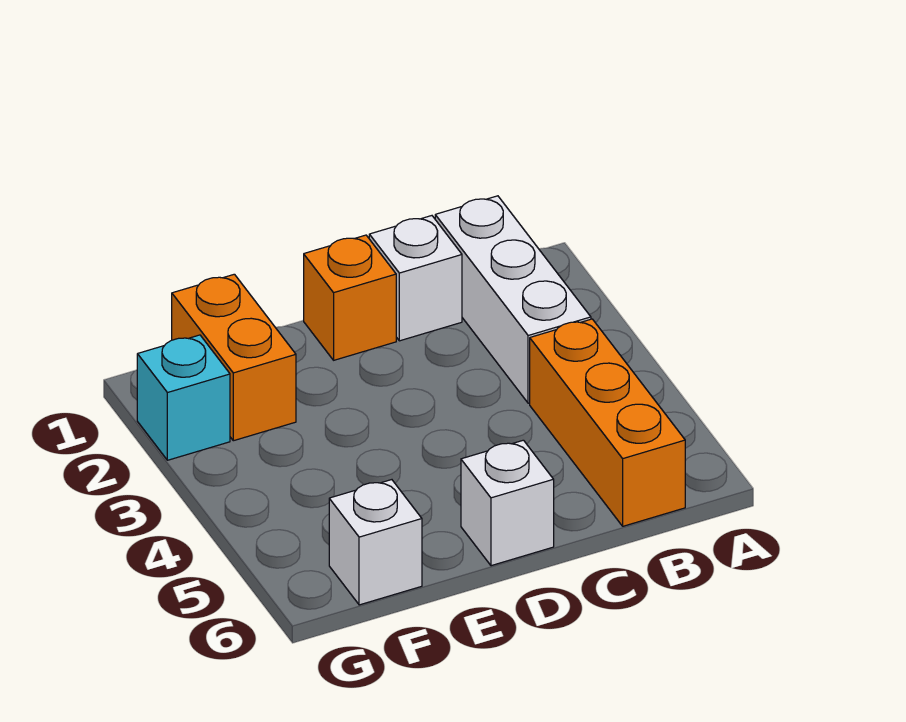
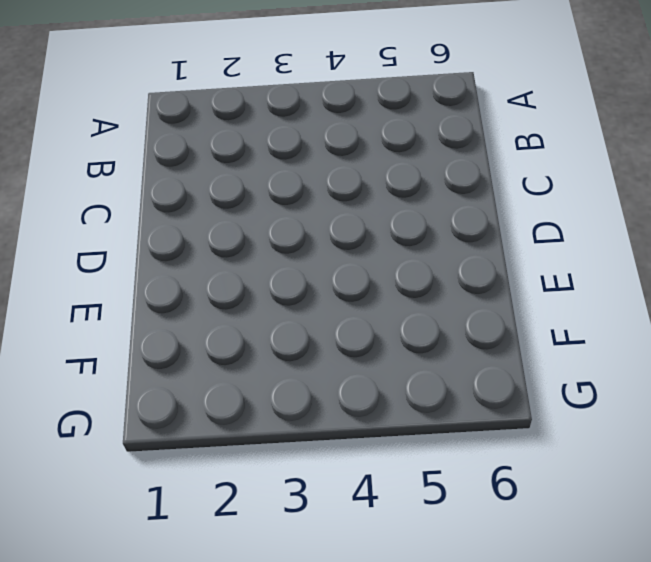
none -> white 1x3 brick [435,196,591,403]
none -> orange 1x3 brick [530,319,685,526]

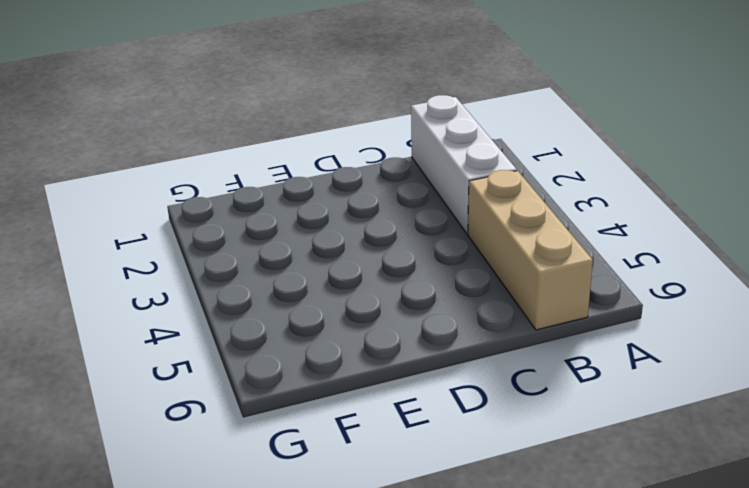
tan 1x3 brick [468,170,593,330] -> orange 1x3 brick [530,319,685,526]
none -> white 1x1 brick [369,216,462,341]
none -> orange 1x1 brick [304,235,396,360]

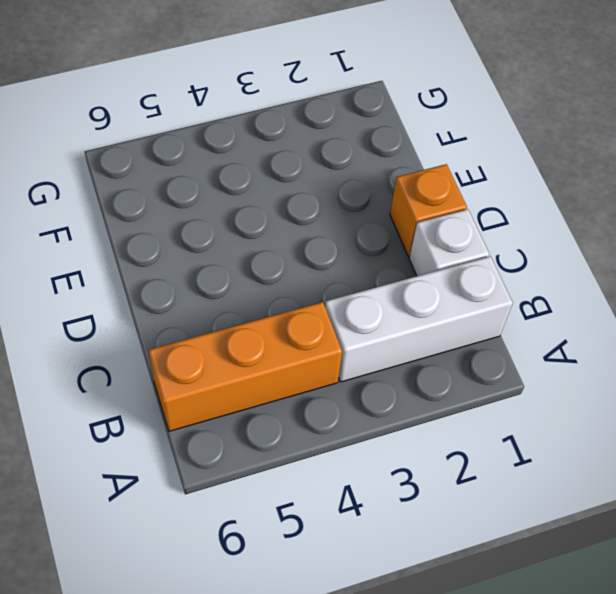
none -> white 1x1 brick [461,440,554,566]
none -> orange 1x2 brick [172,274,296,441]

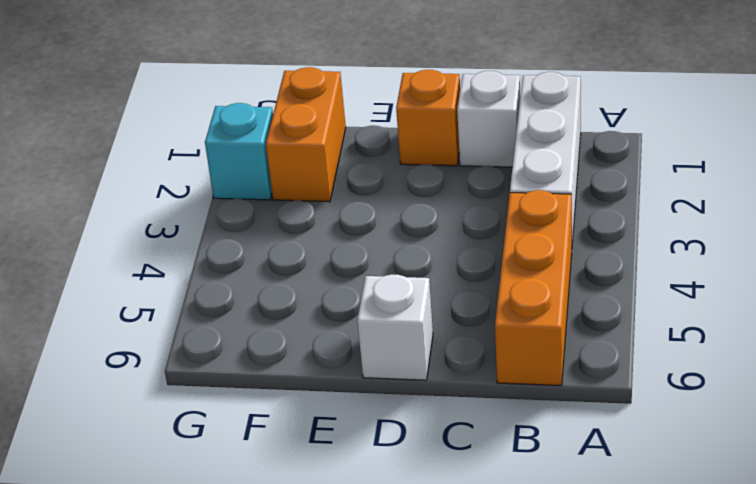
none -> white 1x1 brick [329,480,422,605]

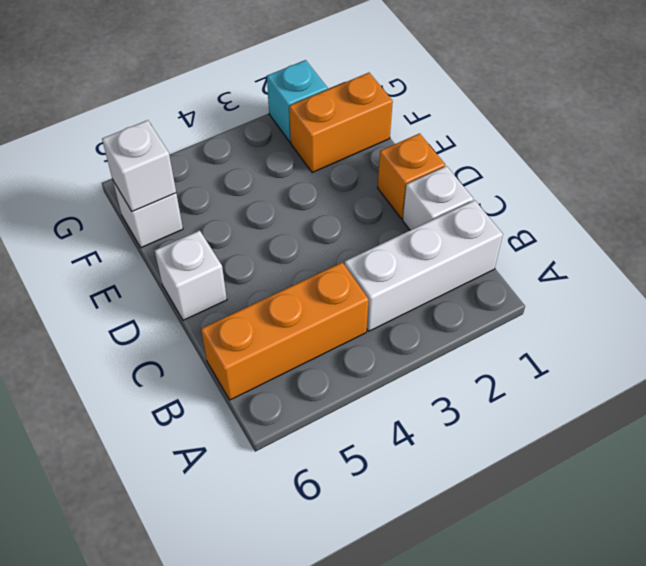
white 1x1 brick [102,120,176,211] -> none

